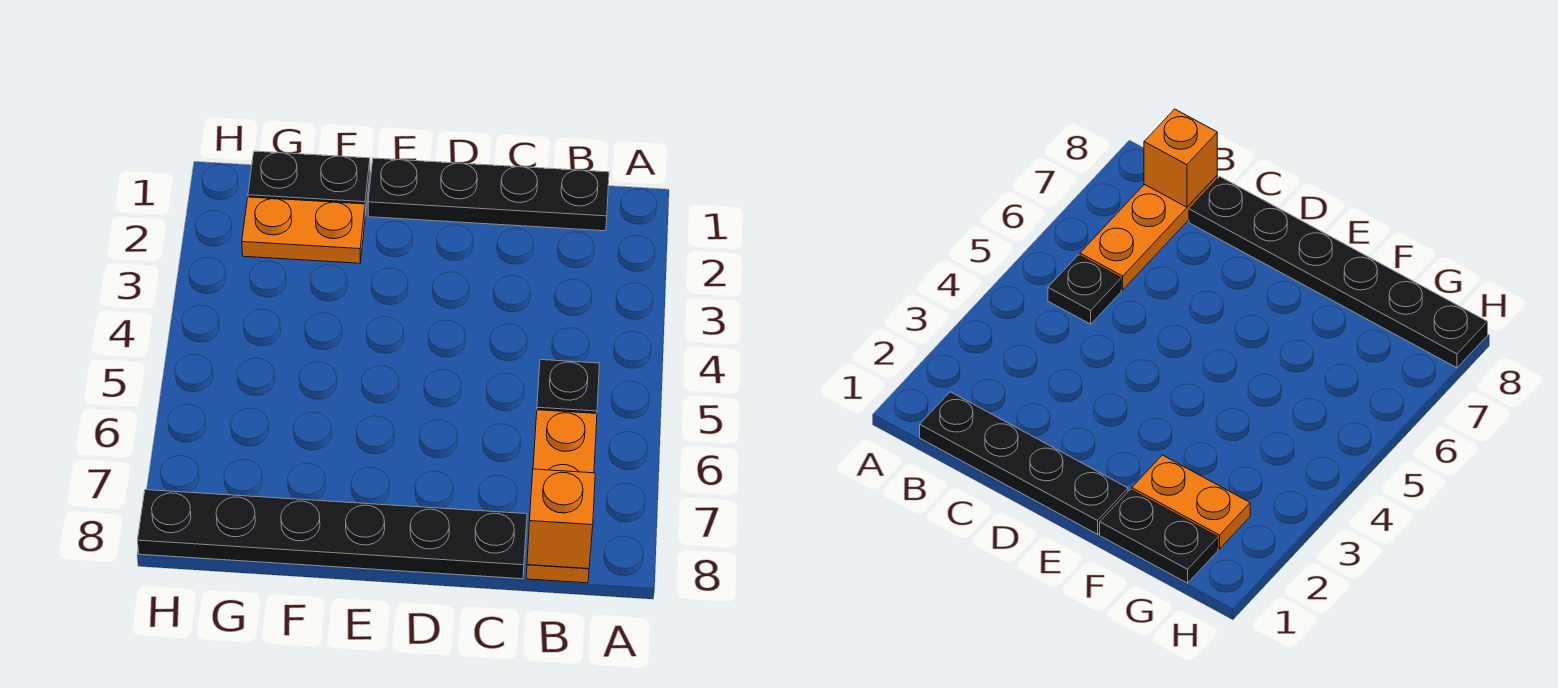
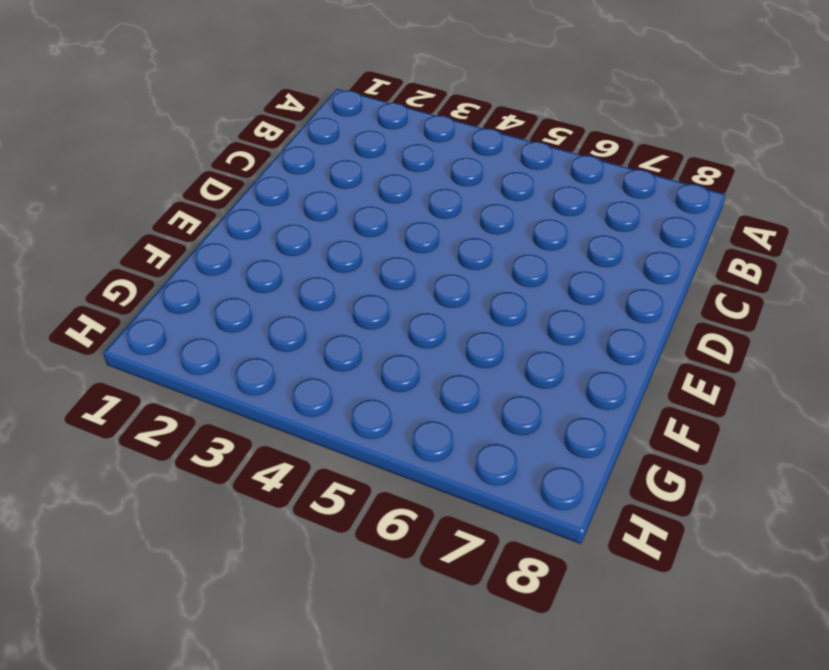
none -> black 1x4 plate [368,158,609,231]
none -> black 1x1 plate [537,360,599,414]

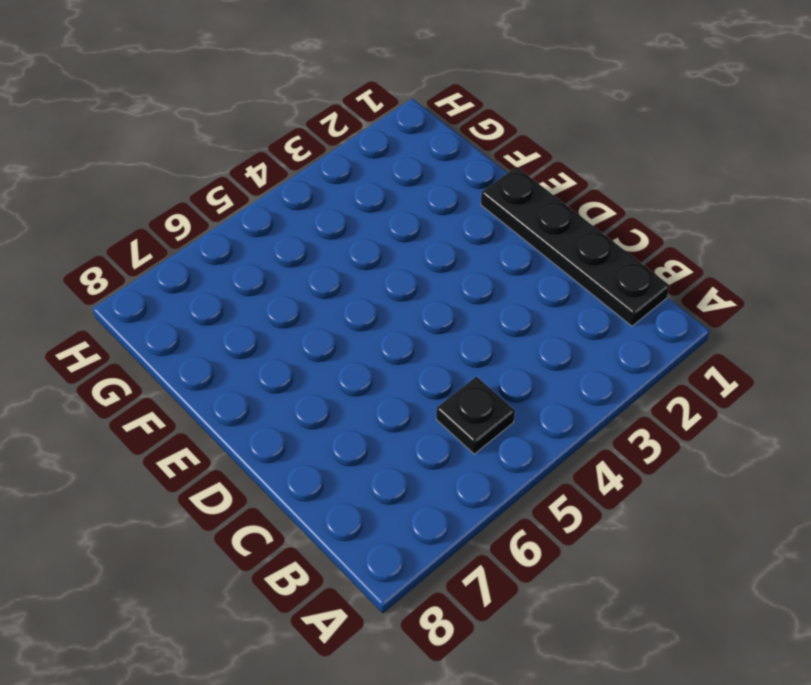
none -> orange 1x3 plate [526,410,597,583]
none -> black 1x6 plate [137,490,527,579]

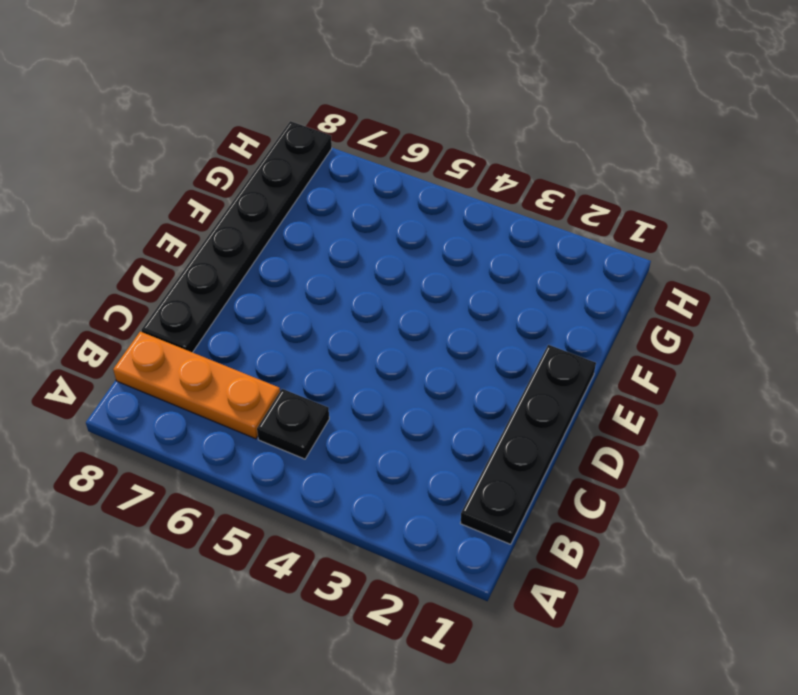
none -> black 1x2 plate [248,151,370,215]
none -> orange 1x2 plate [242,197,365,263]

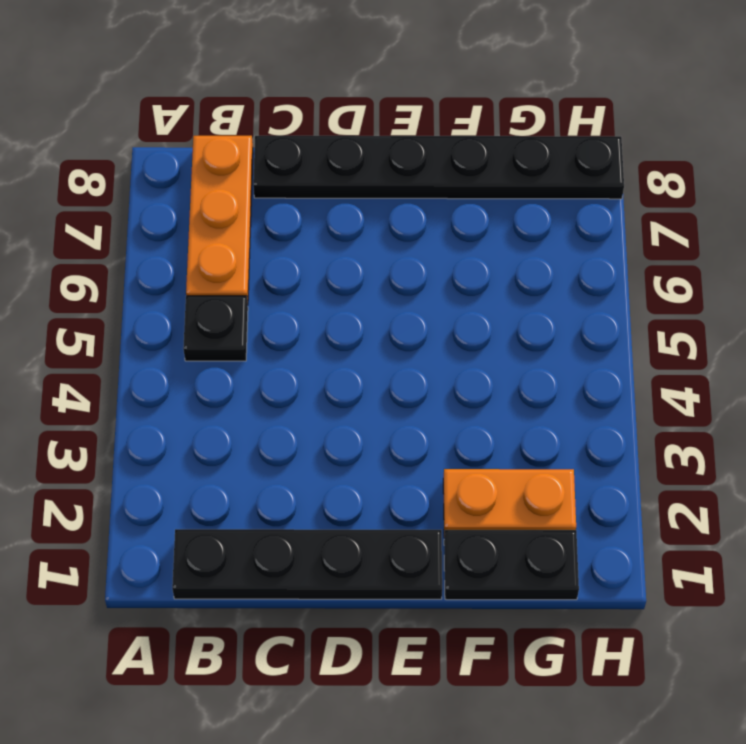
none -> orange 1x1 brick [527,469,595,569]

